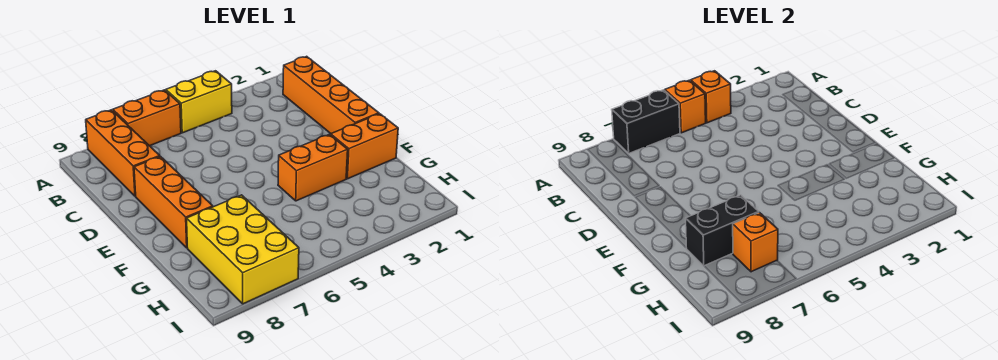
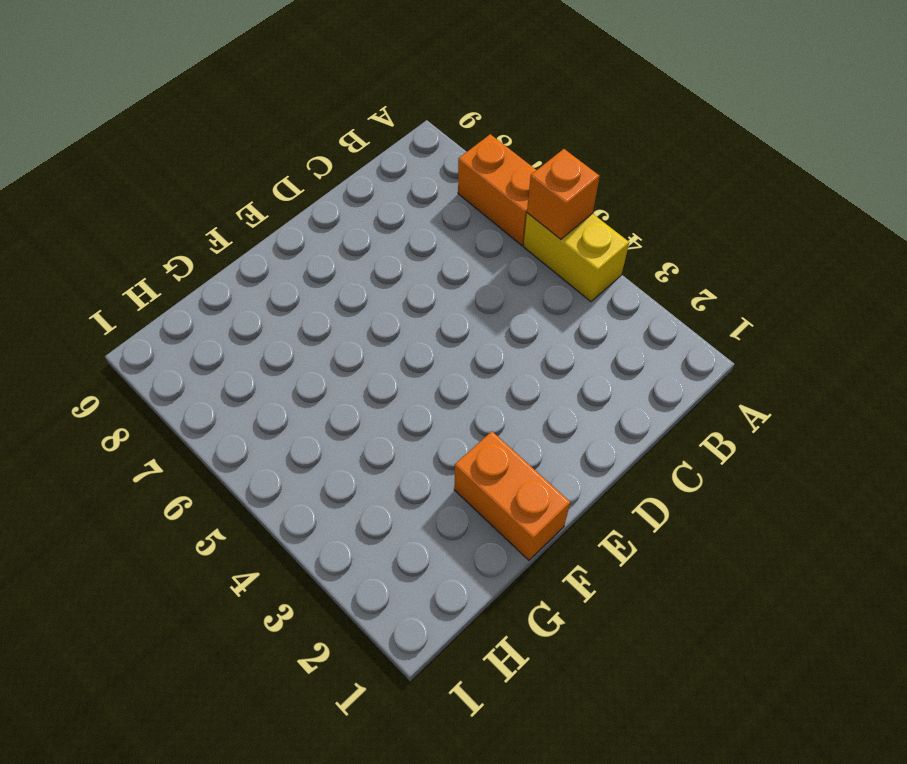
none -> orange 1x3 brick [86,110,160,196]
none -> orange 1x4 brick [283,56,379,134]
none -> orange 1x3 brick [134,156,213,248]

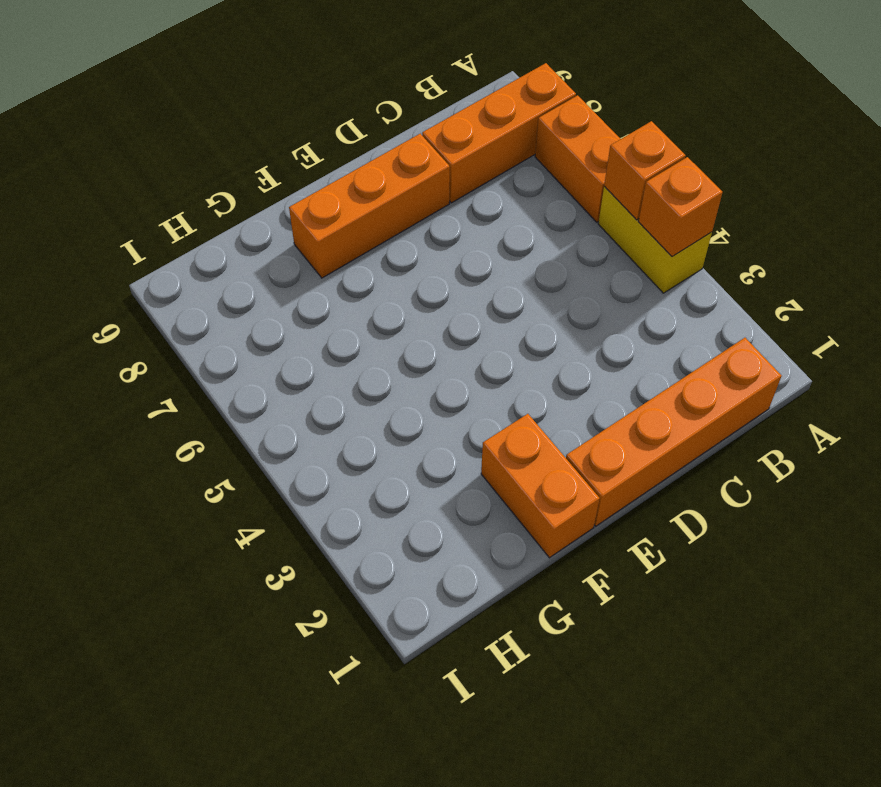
none -> orange 1x2 brick [278,134,348,201]
none -> yellow 2x3 brick [187,195,299,304]
none -> black 1x2 brick [612,90,680,153]

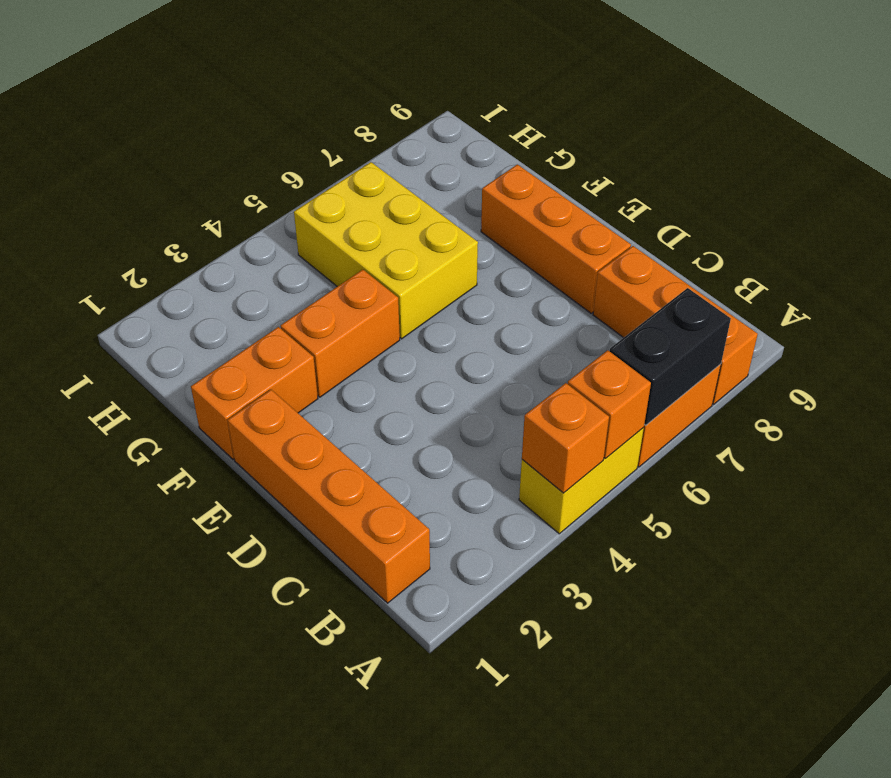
yellow 2x3 brick [294,162,478,339] -> yellow 2x3 brick moved to [187,195,299,304]
none -> black 1x2 brick [686,195,759,266]
none -> orange 1x1 brick [733,213,778,272]

